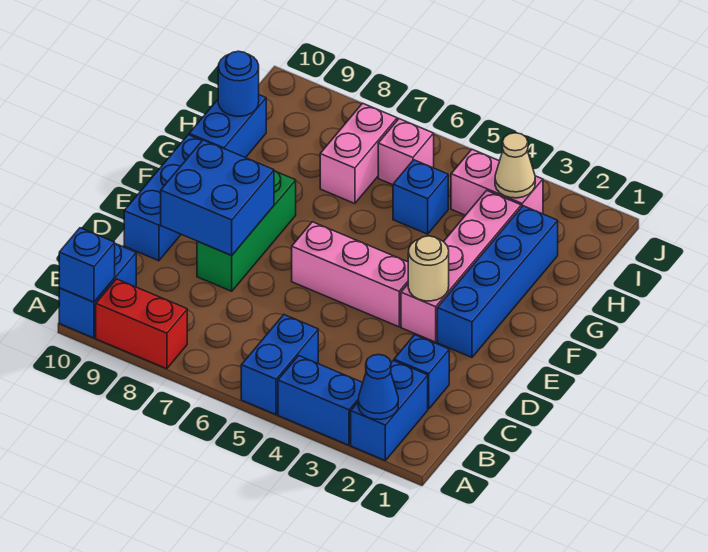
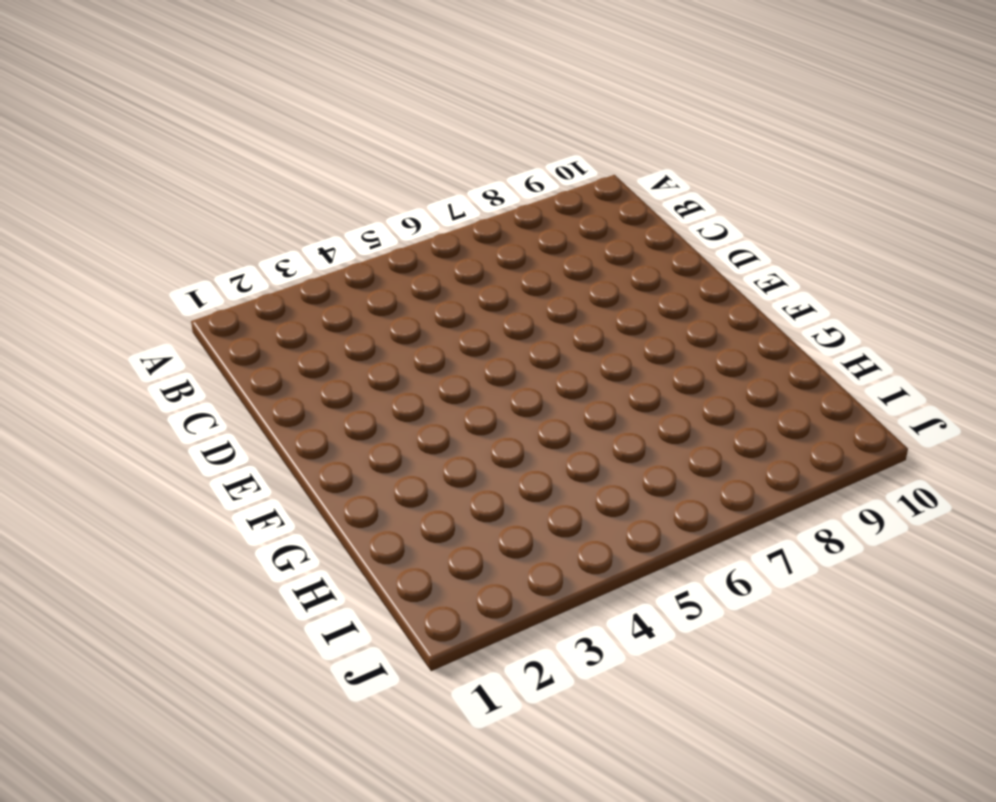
none -> blue 1x2 brick [351,361,428,460]
none -> blue 1x2 brick [278,356,363,445]
none -> blue 1x2 brick [241,315,318,415]

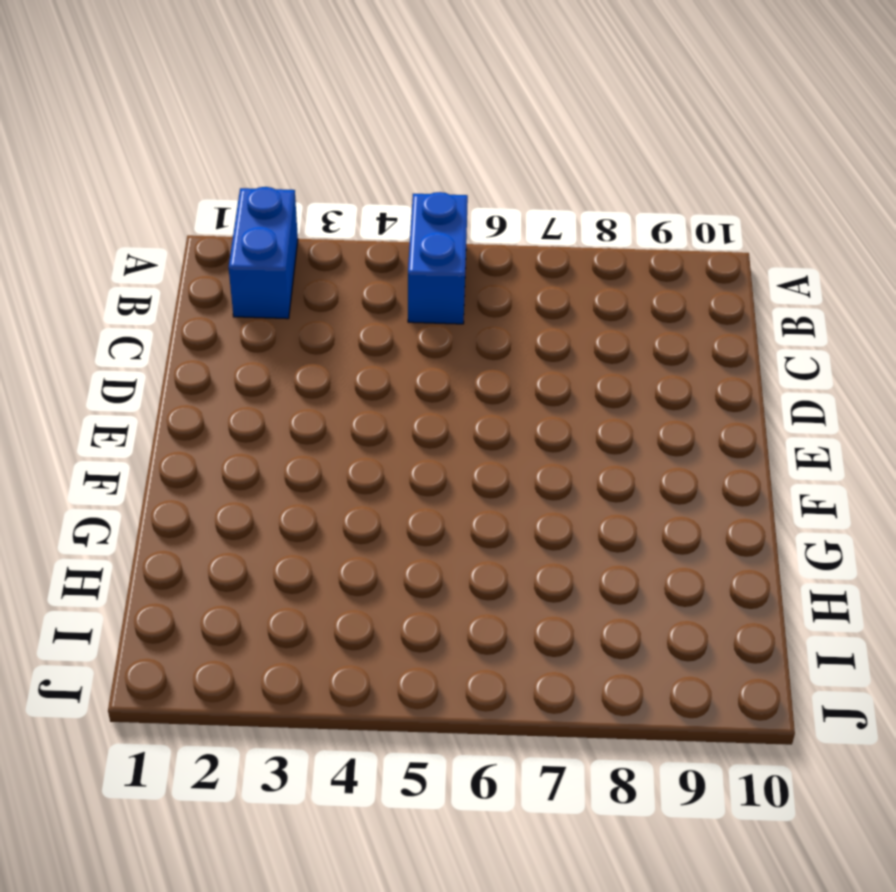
none -> blue 1x2 brick [278,356,363,445]
none -> red 1x2 brick [96,279,187,369]
none -> blue 1x2 brick [59,244,136,338]

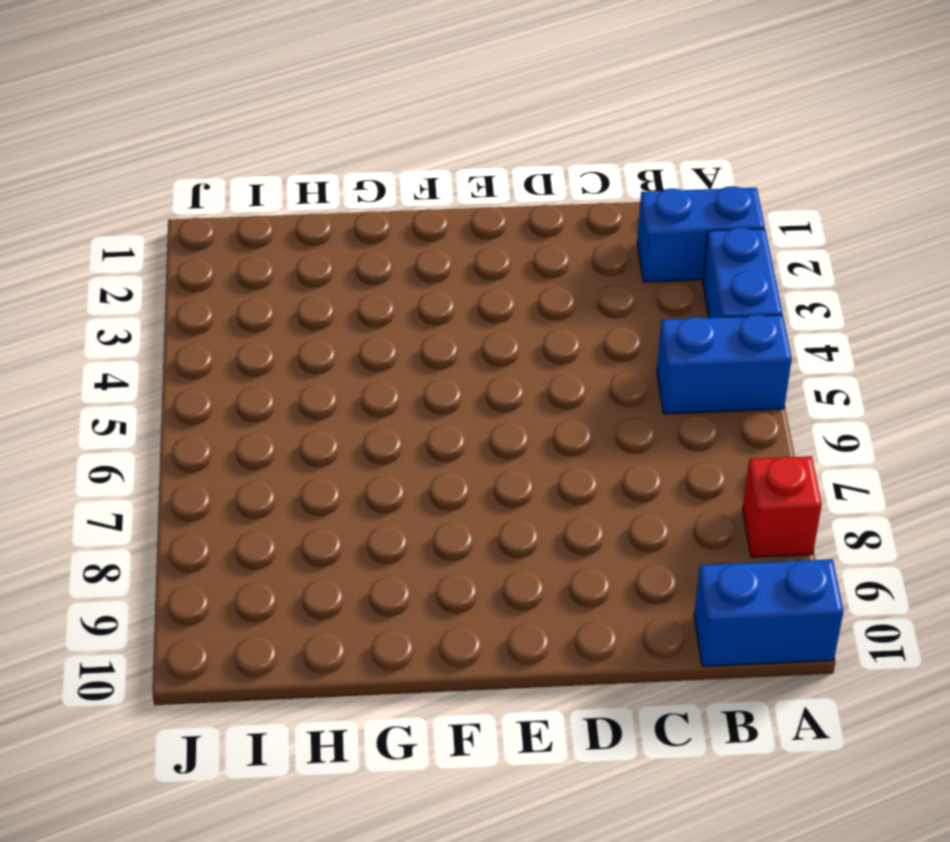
red 1x1 brick [743,456,822,557] -> red 1x2 brick [96,279,187,369]
none -> blue 1x1 brick [394,335,449,409]
none -> green 1x3 brick [197,171,296,291]
none -> blue 1x3 brick [124,135,202,261]

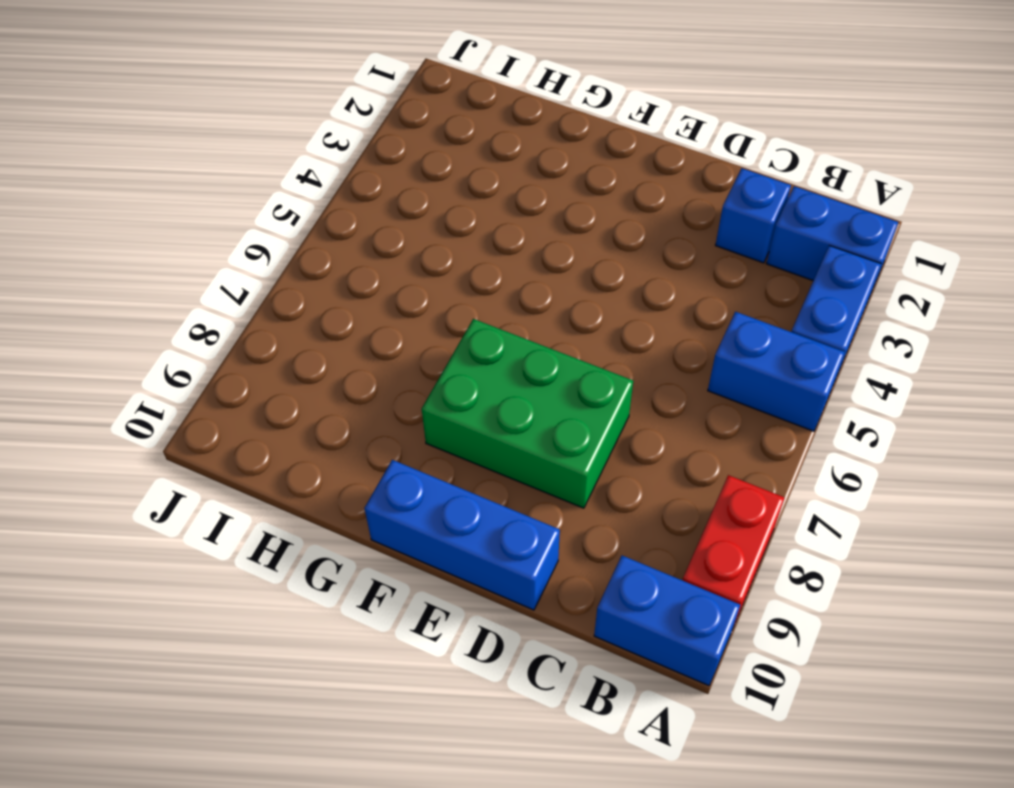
green 2x3 brick [422,319,633,508] -> green 1x3 brick [197,171,296,291]
none -> blue 1x4 brick [437,206,558,357]
none -> pink 1x4 brick [401,190,521,342]
none -> pink 1x3 brick [292,222,408,327]

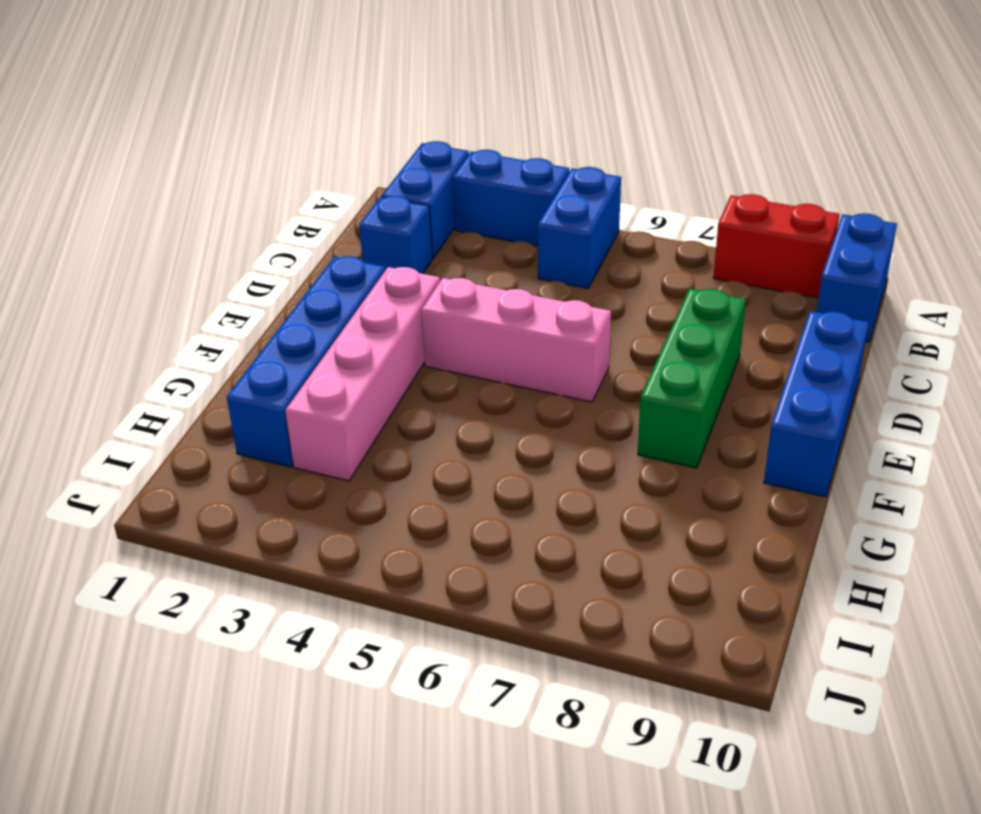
none -> blue 1x2 brick [189,95,266,158]
none -> blue 1x1 brick [393,160,448,234]
none -> pink 1x2 brick [320,103,397,204]

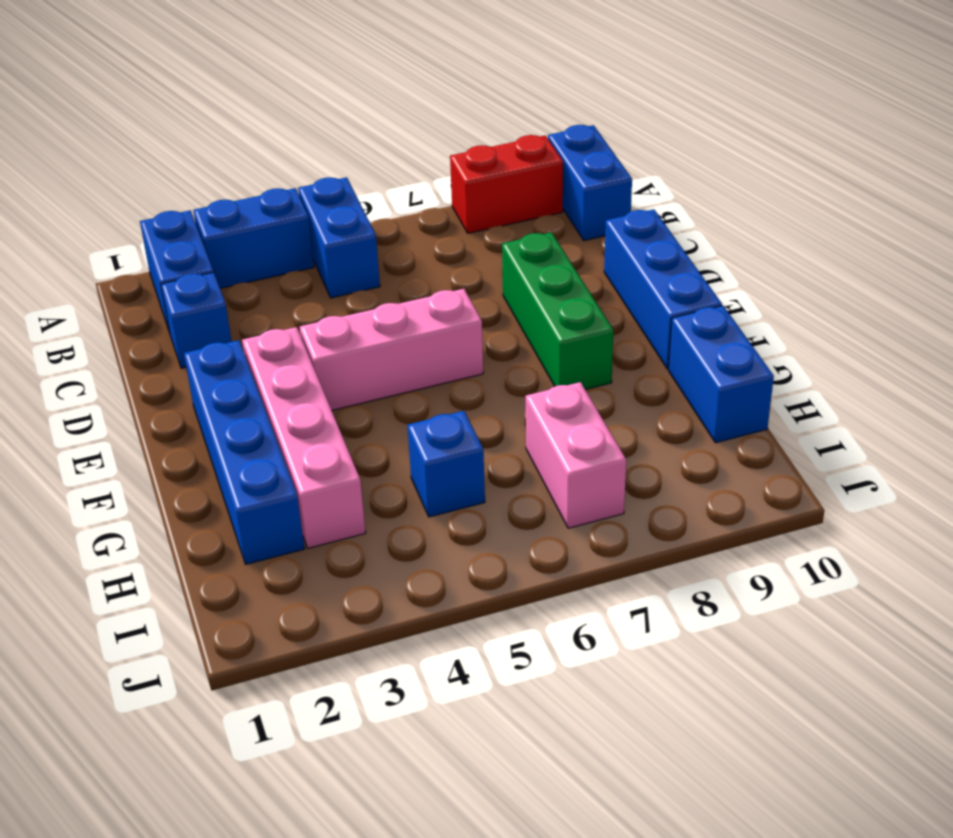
none -> pink 1x2 brick [451,150,543,215]
none -> pink 1x1 brick [378,119,434,185]
none -> blue 1x1 cone [358,354,398,420]

